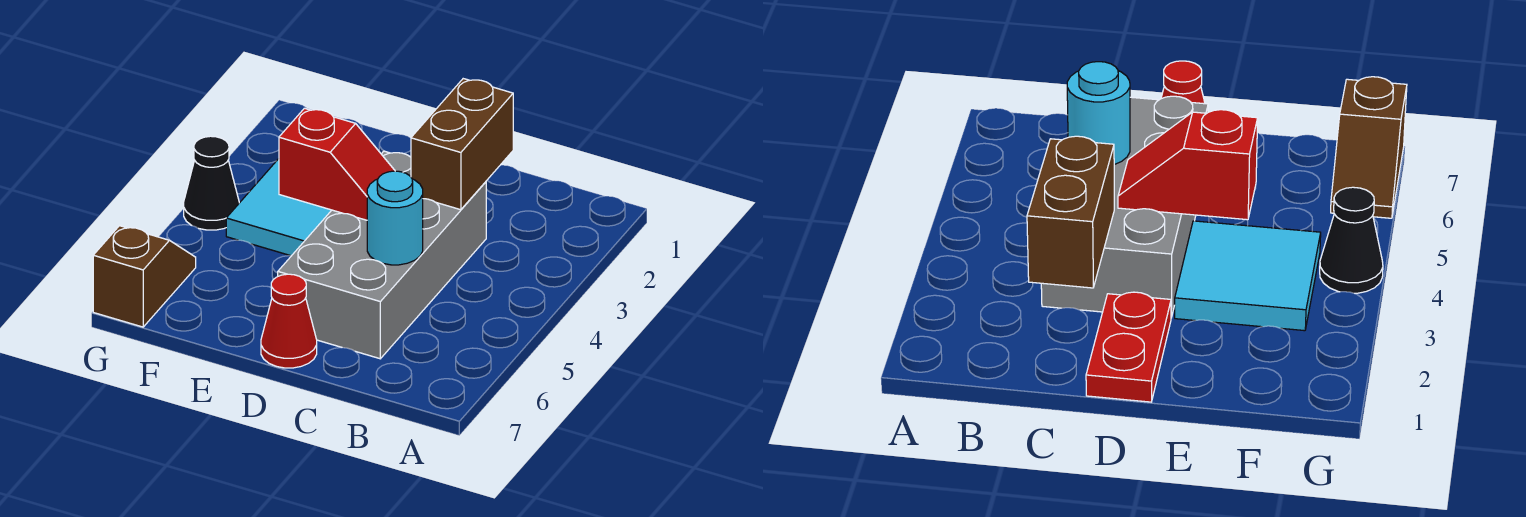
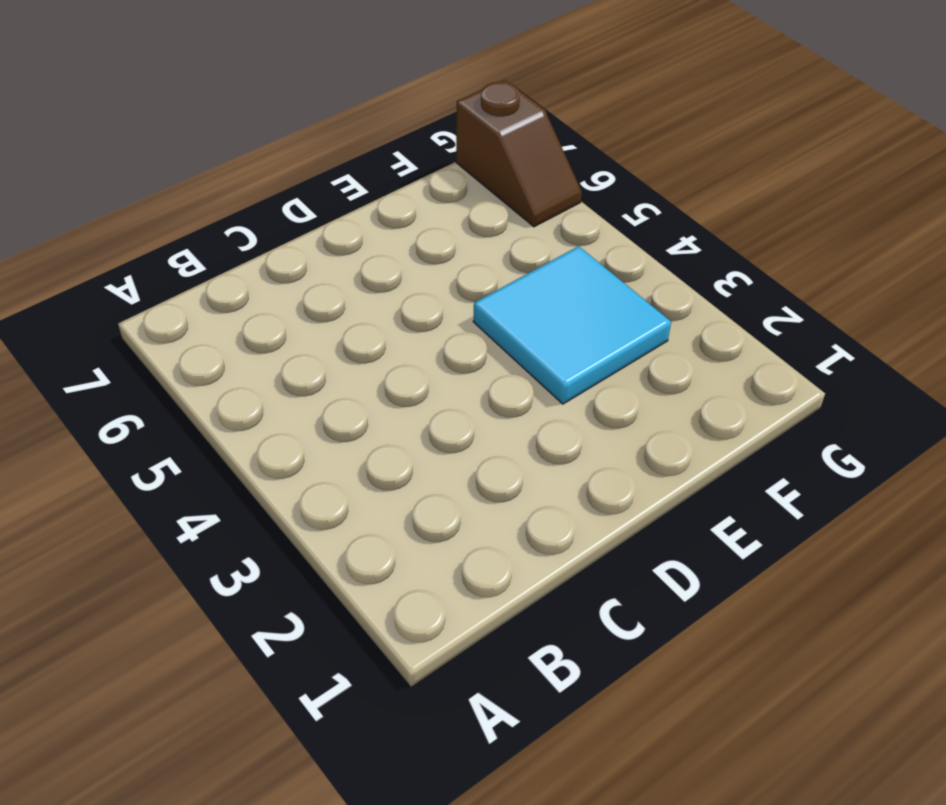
none -> grey 2x4 brick [278,151,486,359]
none -> red 1x2 plate [1086,292,1171,402]

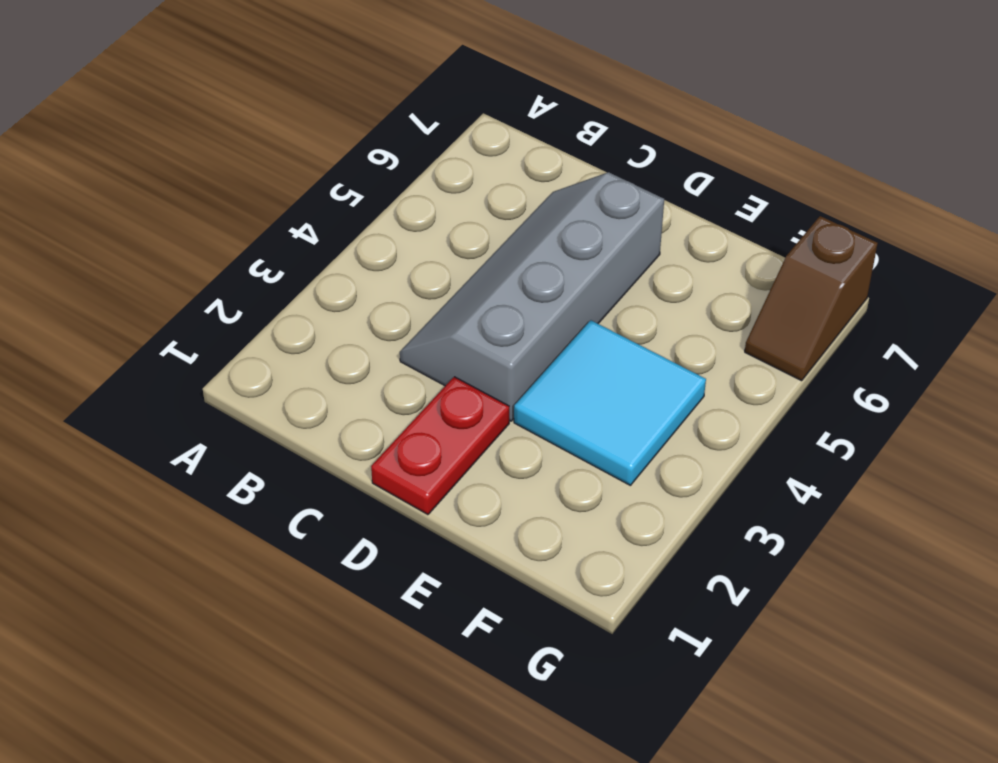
grey 2x4 slope [400,172,664,421] -> grey 2x4 brick [278,151,486,359]
none -> red 1x1 cone [261,274,317,368]
none -> black 1x1 cone [184,136,239,230]

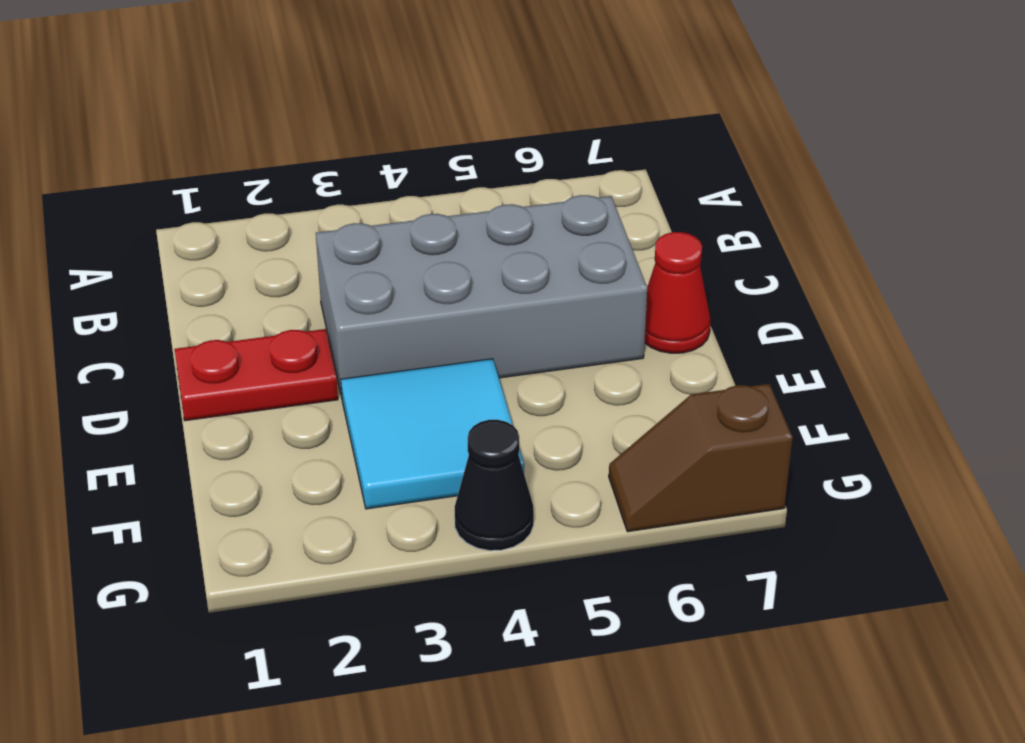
none -> brown 1x2 brick [411,79,513,210]
none -> cyan 1x1 round brick [367,171,423,265]

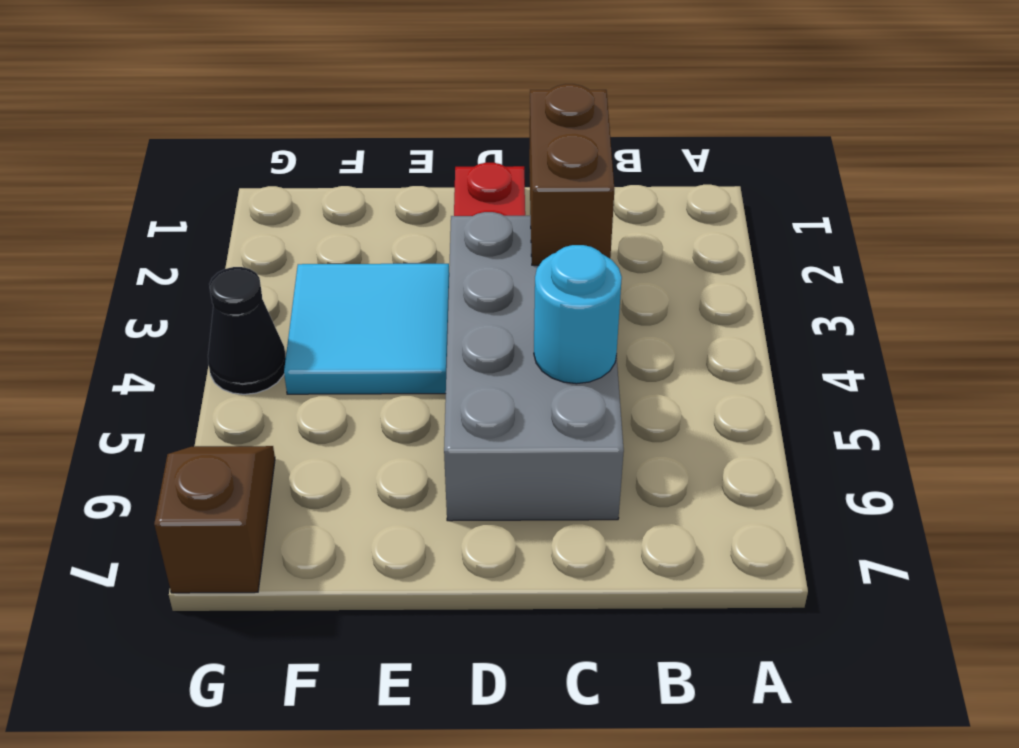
none -> red 1x1 cone [261,274,317,368]
none -> red 1x2 slope [279,108,395,220]

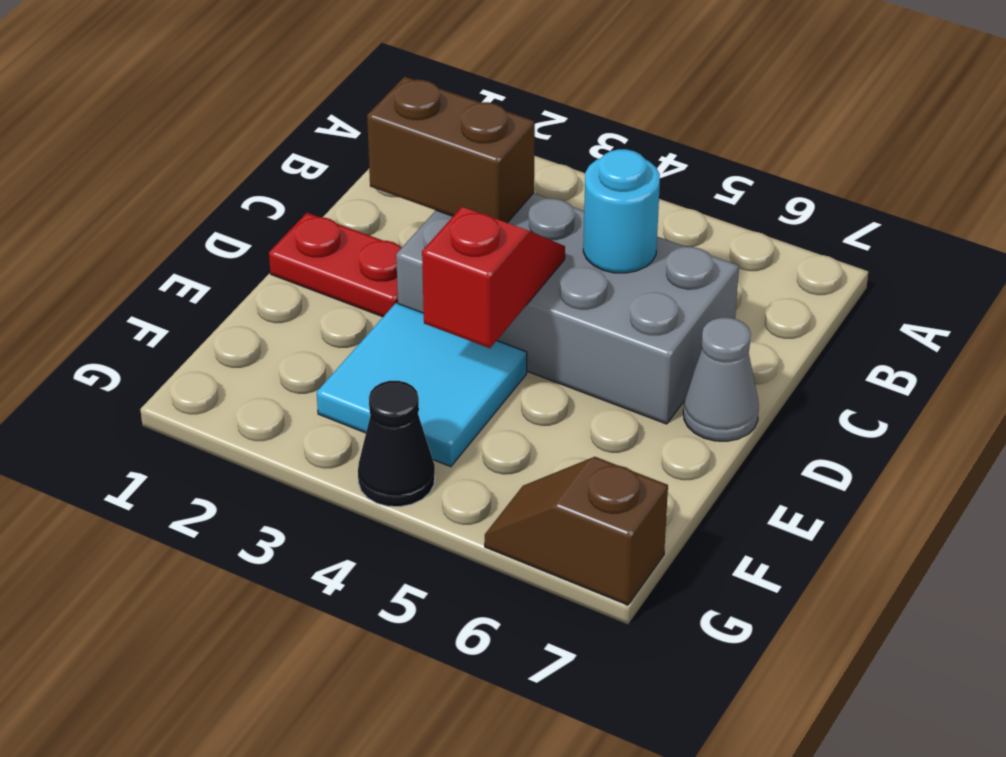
grey 1x1 cone [683,318,759,441] -> red 1x1 cone [261,274,317,368]

